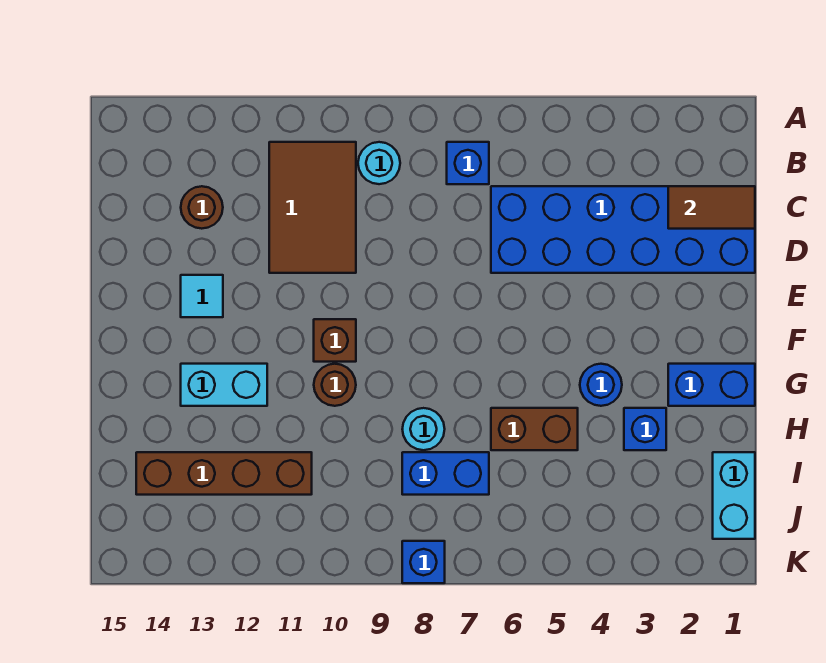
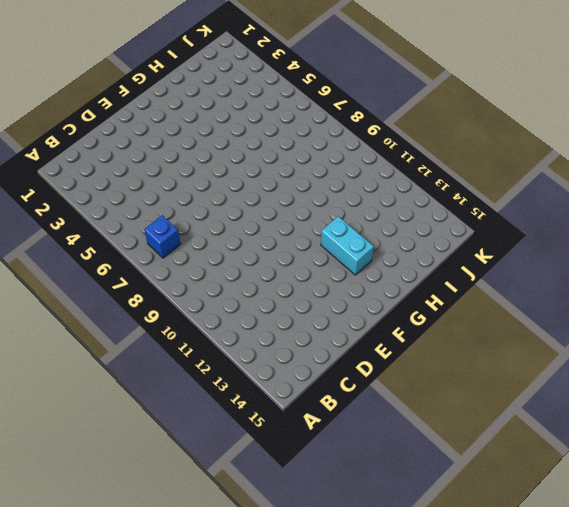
none -> cyan 1x1 round brick [358,142,400,184]
none -> brown 2x3 tile [269,142,356,273]
none -> blue 2x6 brick [491,186,755,273]

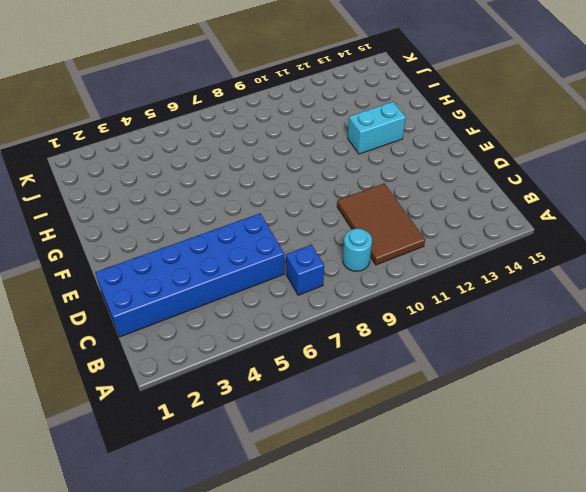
none -> brown 1x1 round brick [181,186,223,229]
none -> cyan 1x1 tile [181,275,223,317]
none -> brown 1x1 brick [314,319,356,362]

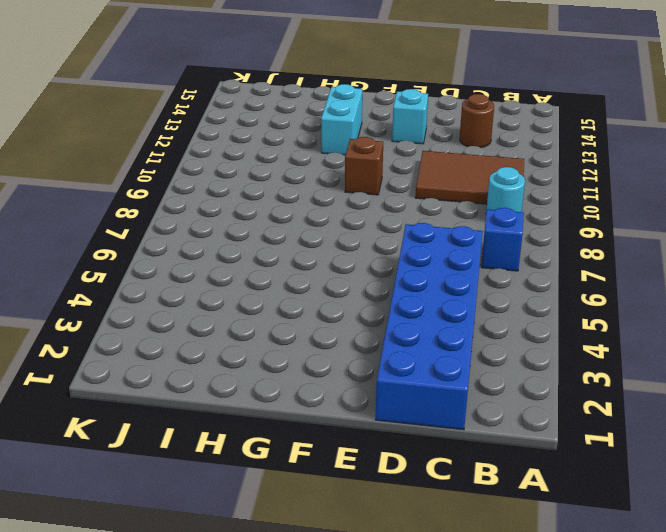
cyan 1x1 brick [392,89,428,144] -> cyan 1x1 tile [181,275,223,317]
none -> blue 1x2 brick [668,364,755,406]
none -> blue 1x1 round brick [580,364,622,406]
none -> brown 1x1 round brick [314,364,356,406]

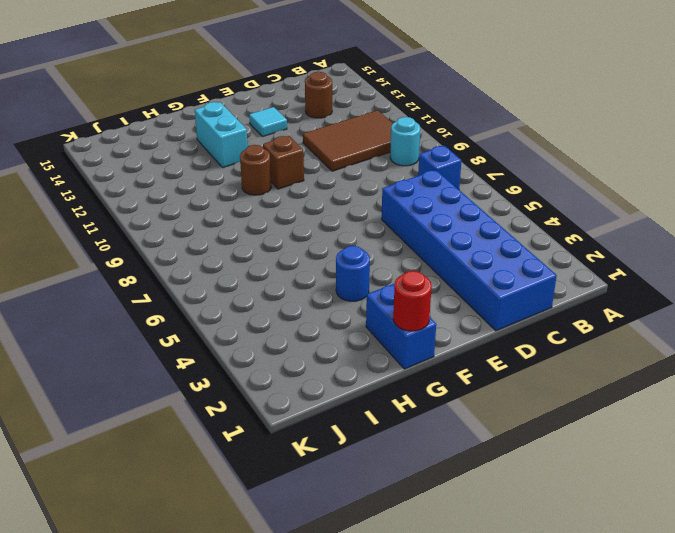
red 1x1 round brick [393,271,432,331] -> none
none -> blue 1x1 brick [624,408,666,450]
none -> brown 1x2 brick [491,408,578,450]
none -> cyan 1x1 round brick [402,408,445,450]

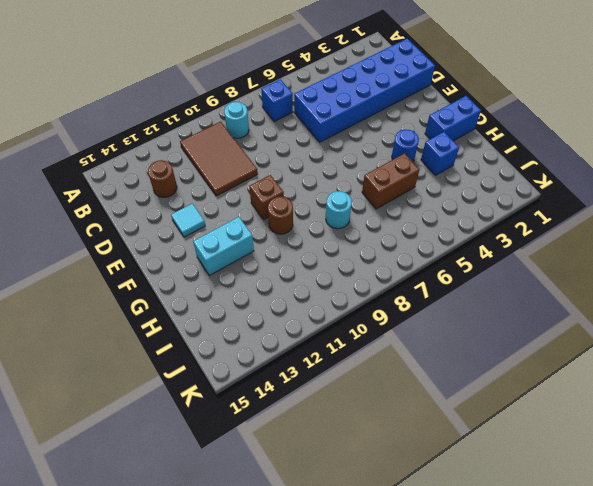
none -> cyan 1x2 brick [713,452,755,539]
none -> blue 1x2 brick [402,452,489,495]
none -> brown 1x4 brick [136,452,312,495]

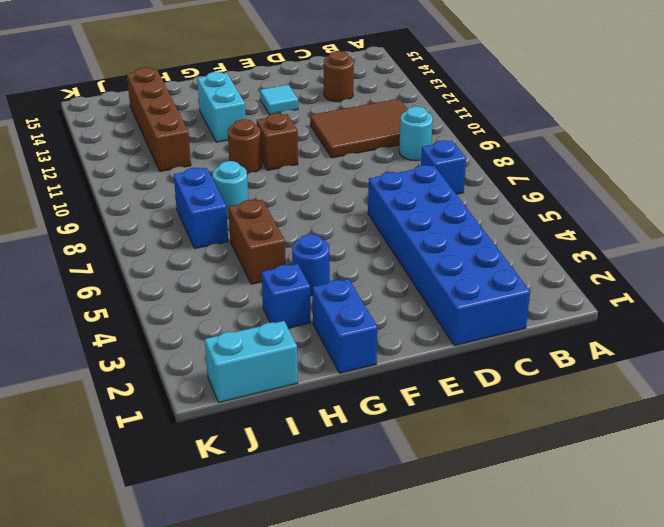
none -> blue 1x1 brick [402,541,445,583]
none -> brown 1x2 tile [668,186,755,229]

